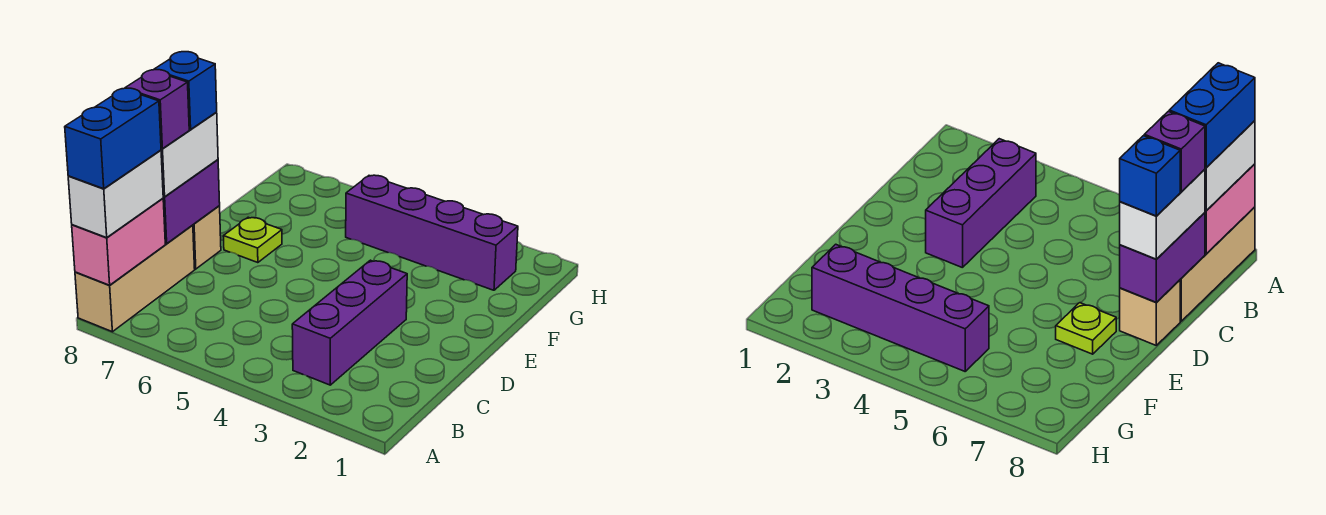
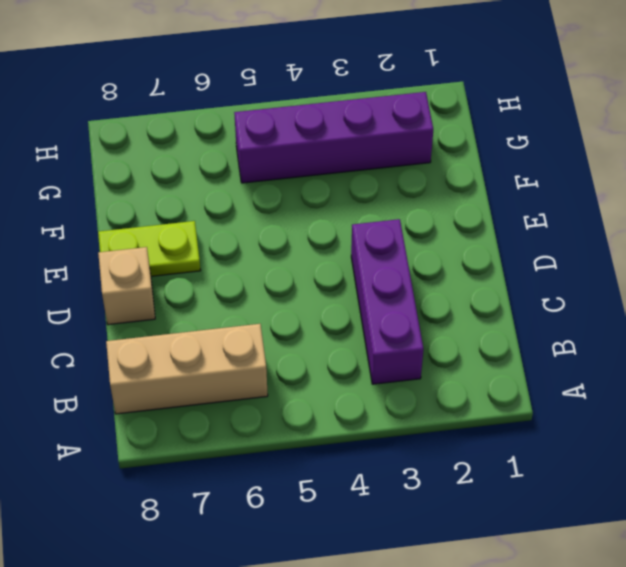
tan 1x3 brick [106,324,268,414] -> tan 1x3 brick turned to [75,225,195,332]
lime 1x2 plate [98,221,201,276] -> lime 1x1 plate [223,217,282,263]
none -> pink 1x2 brick [72,198,165,285]
none -> purple 1x2 brick [163,160,220,244]
none -> white 1x2 brick [68,150,163,238]

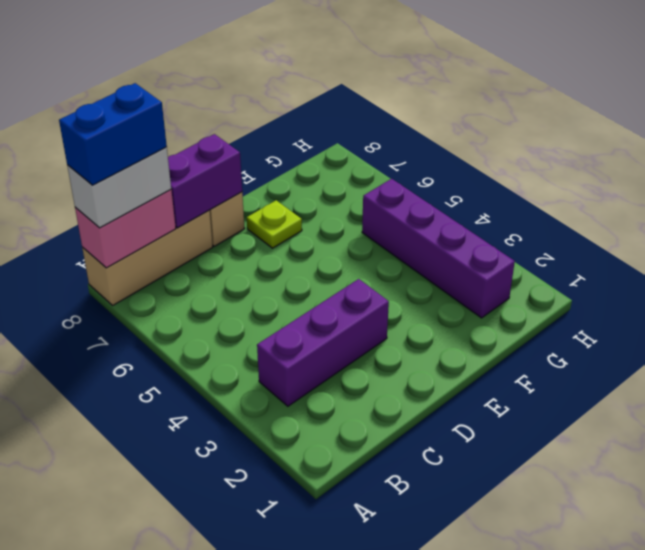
none -> white 1x2 brick [161,113,218,197]
none -> purple 1x1 brick [125,70,189,149]
none -> blue 1x1 brick [154,52,217,129]

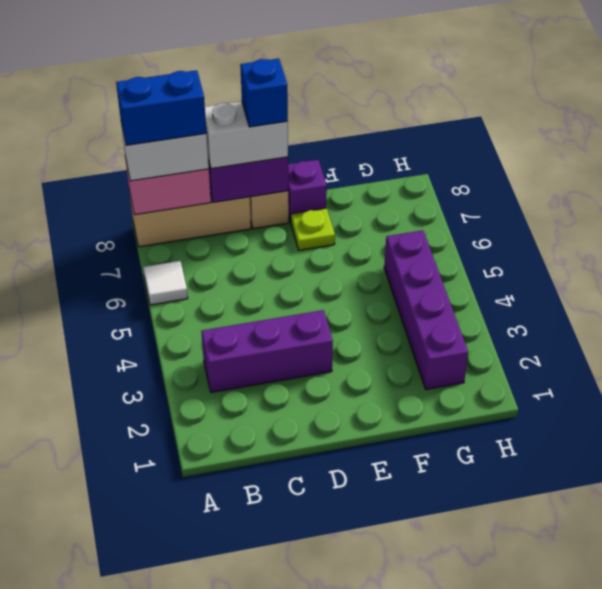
white 1x1 tile [143,261,188,305] -> none
purple 1x1 brick [288,160,327,222] -> purple 1x1 brick moved to [125,70,189,149]

